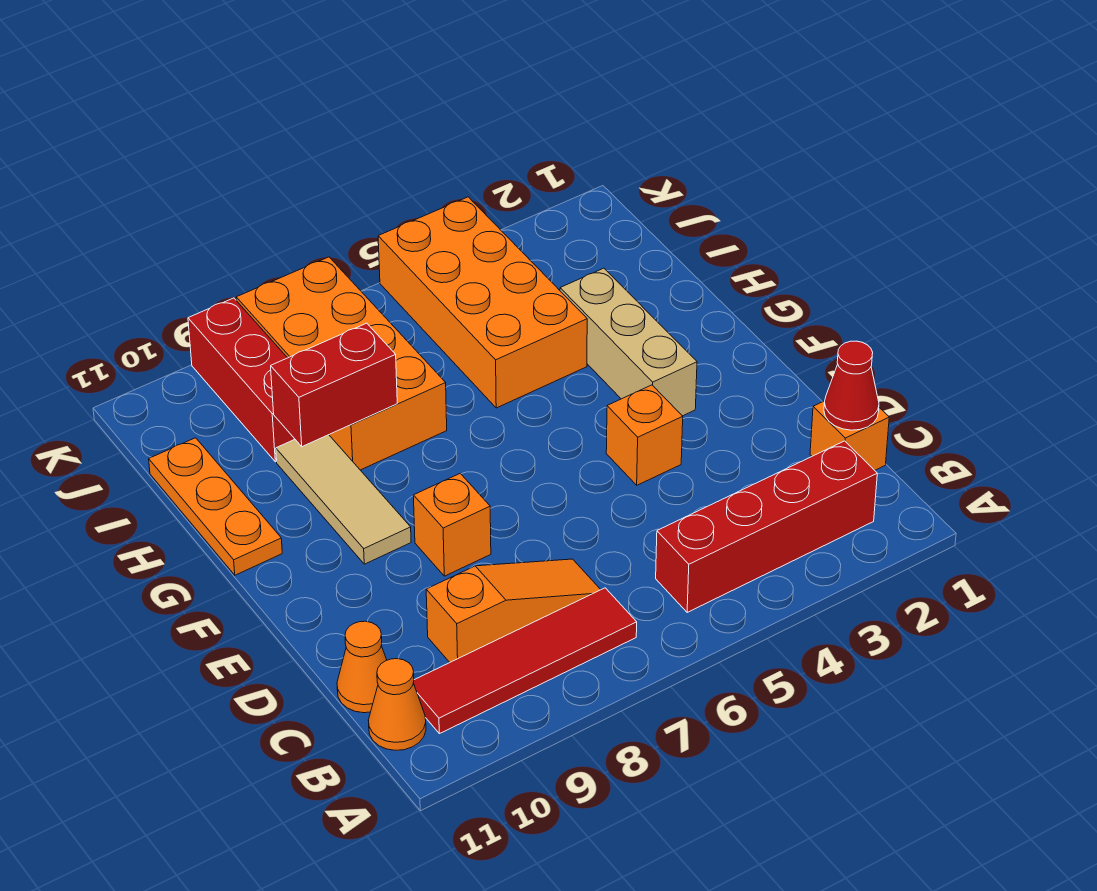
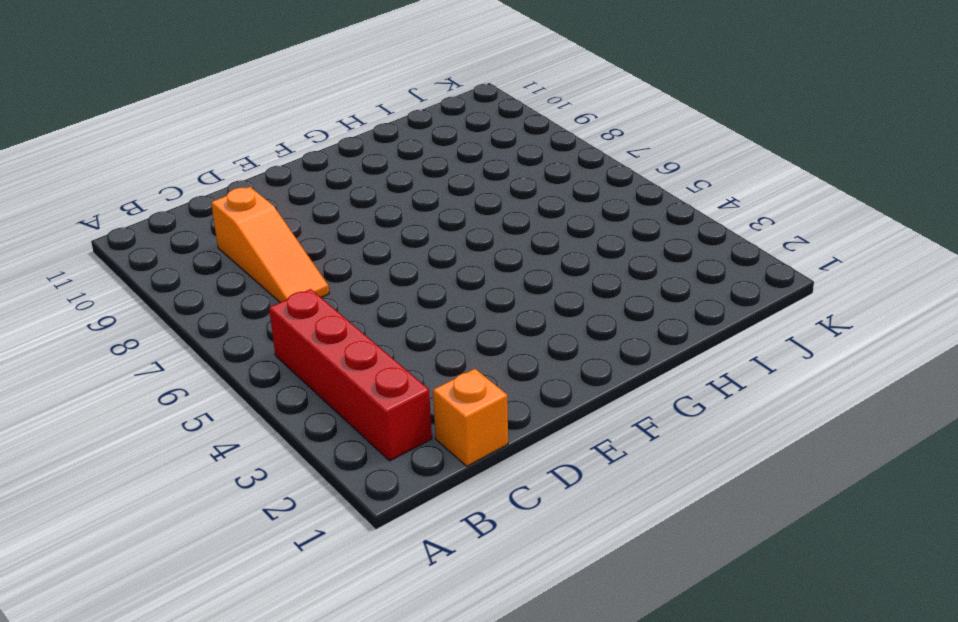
none -> red 1x4 tile [413,588,637,734]
none -> orange 1x1 cone [368,659,426,750]
none -> orange 1x1 cone [337,621,387,713]

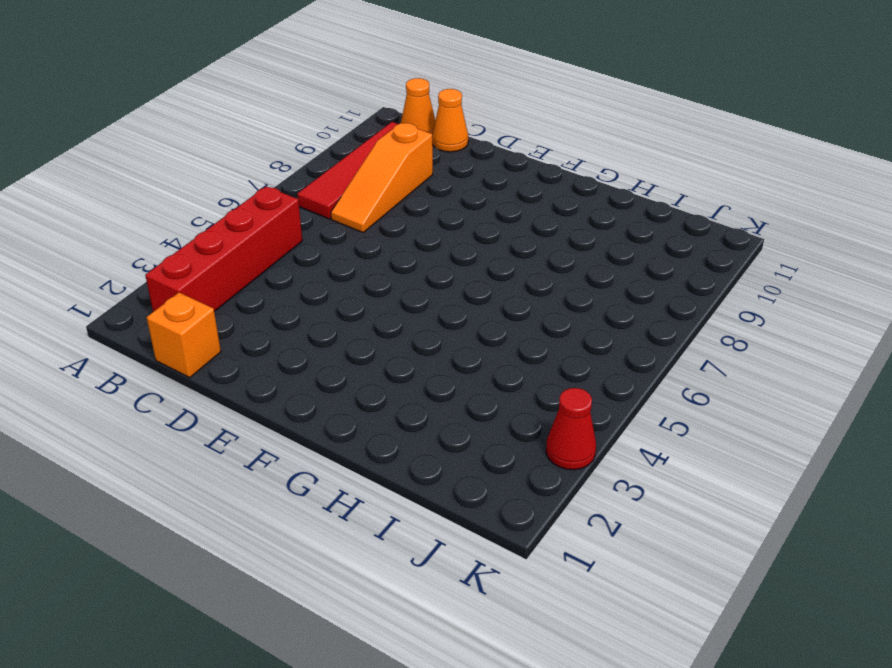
red 1x1 cone [546,388,596,470] -> red 1x1 cone moved to [824,341,879,430]
none -> orange 1x1 brick [606,385,683,485]
none -> orange 1x1 brick [413,474,491,576]
none -> tan 1x3 brick [560,268,697,416]

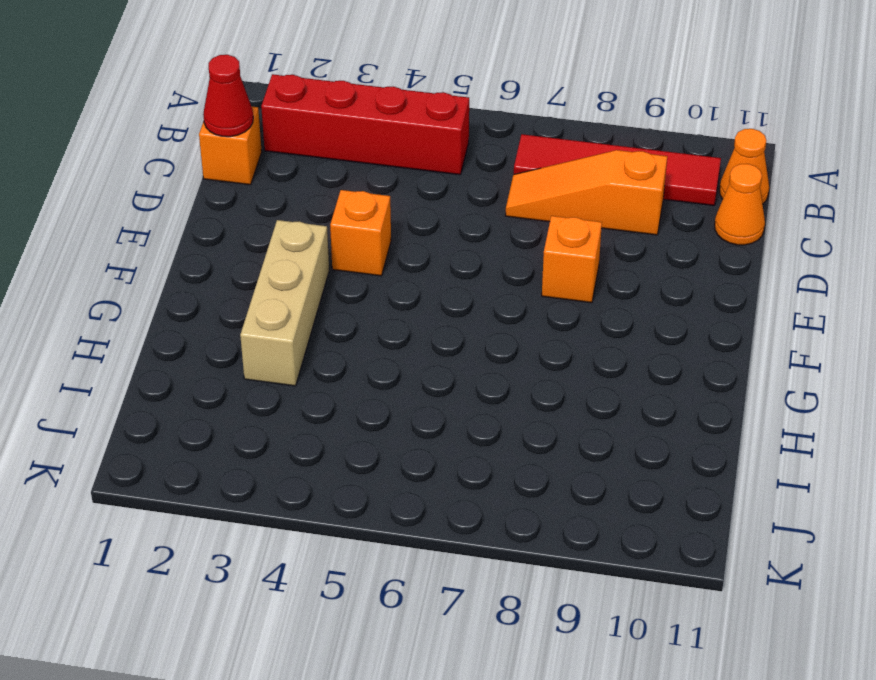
none -> tan 1x3 tile [276,435,411,564]
none -> orange 1x3 plate [149,438,282,575]
none -> orange 2x4 brick [378,197,587,408]

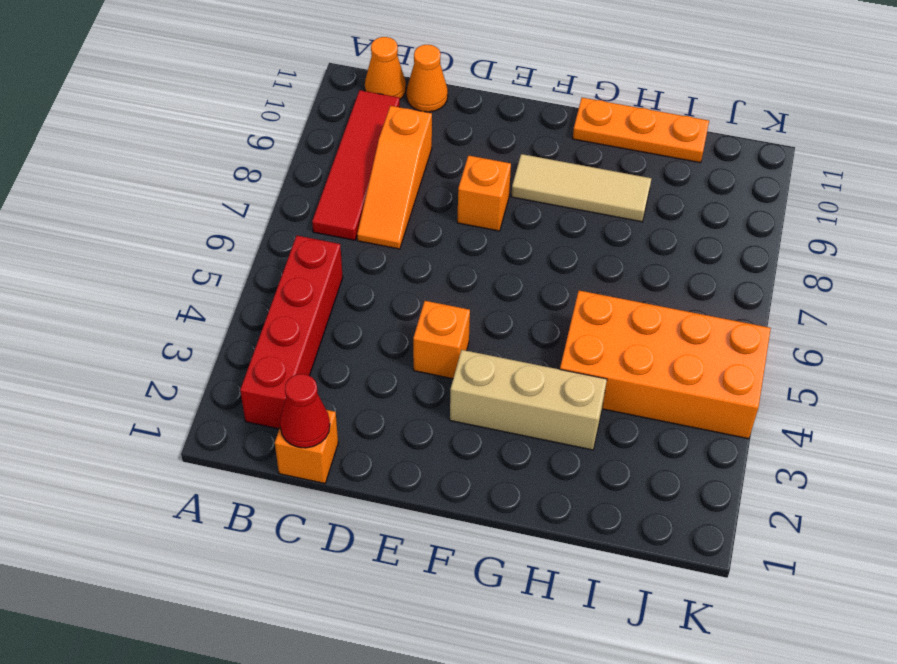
none -> orange 2x4 brick [236,257,447,470]
none -> red 1x3 brick [188,298,295,462]
none -> red 1x2 brick [271,323,397,447]

